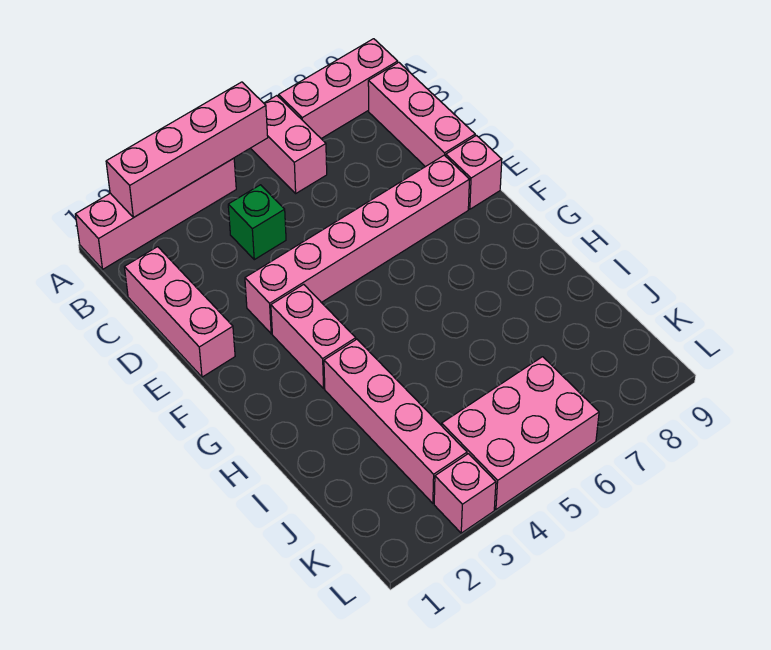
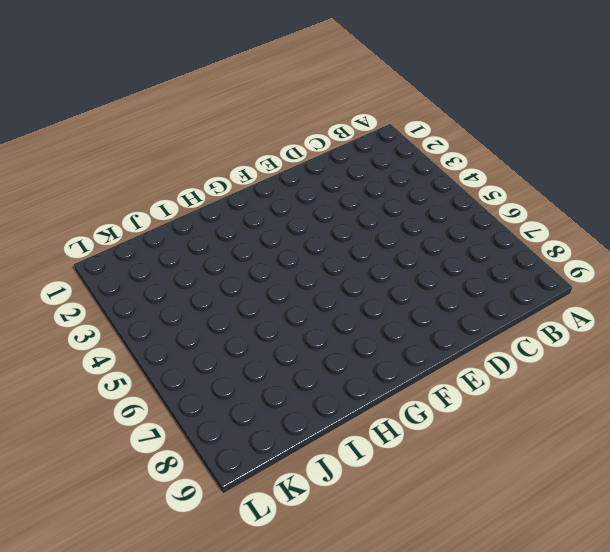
none -> pink 1x4 brick [75,158,236,269]
none -> pink 1x2 brick [251,96,327,193]
none -> pink 1x3 brick [279,39,398,139]

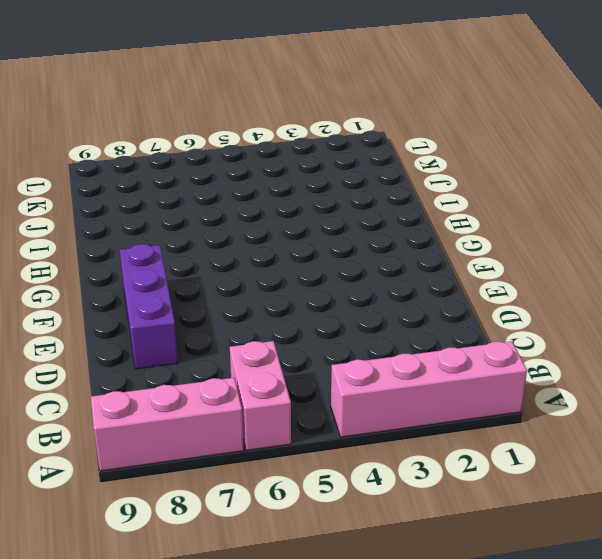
purple 1x3 brick [120,244,178,369] -> pink 1x6 brick [245,155,470,334]
none -> pink 1x3 brick [368,62,475,167]
none -> pink 1x3 brick [124,247,235,377]
none -> green 1x1 brick [228,185,286,260]

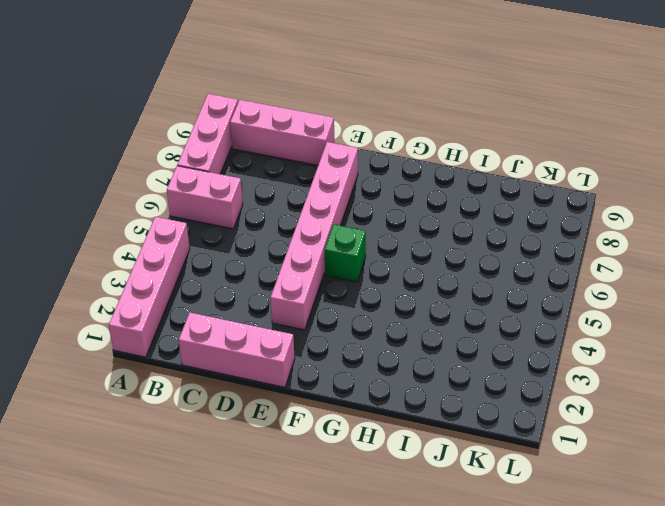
green 1x1 brick [325,224,366,282] -> green 1x1 brick moved to [228,185,286,260]
none -> pink 1x1 brick [446,136,502,209]
none -> pink 1x2 brick [271,284,356,388]
none -> pink 1x4 brick [324,339,467,503]

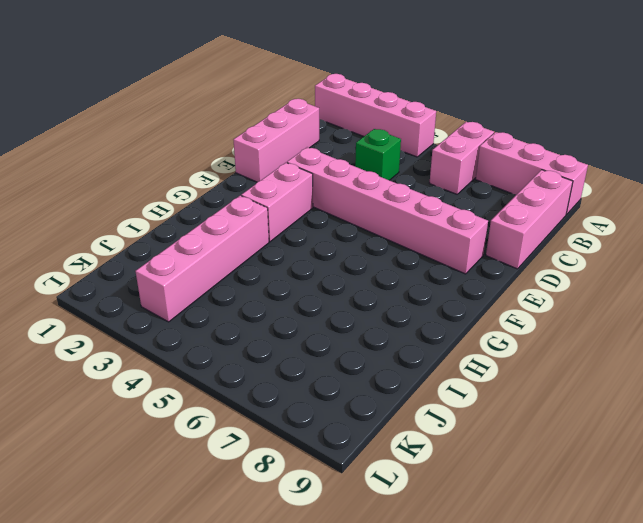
none -> pink 1x1 brick [446,136,502,209]
none -> pink 2x3 brick [442,357,599,509]
none -> pink 1x1 brick [434,454,496,533]

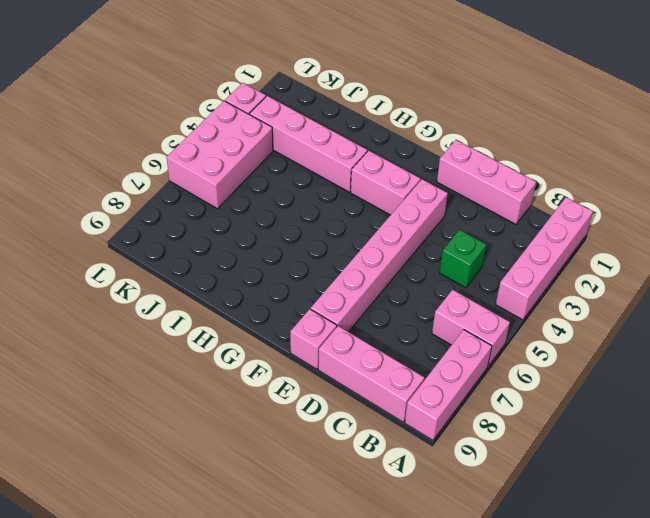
none -> pink 1x4 brick [106,82,268,217]

